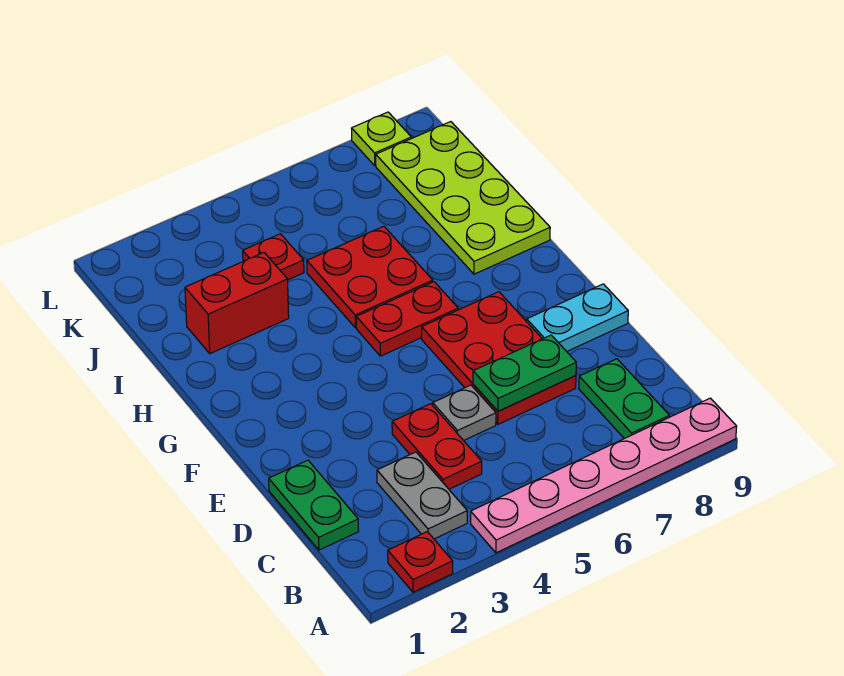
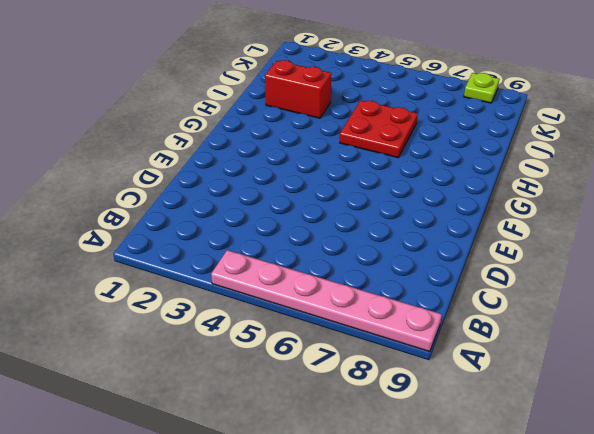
none -> red 1x1 plate [388,532,453,592]
none -> grey 1x2 plate [377,452,467,539]
none -> green 1x2 plate [579,359,669,439]

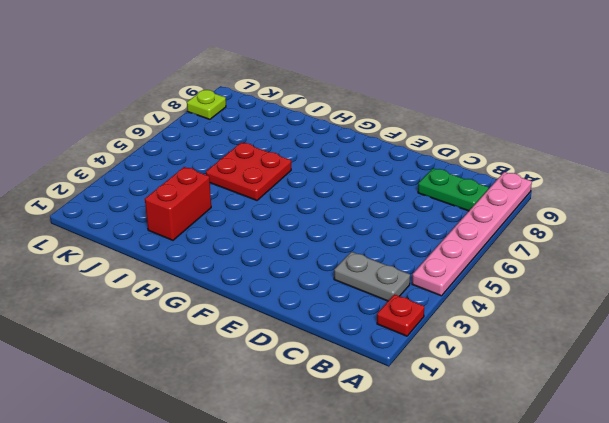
none -> green 1x2 plate [269,460,359,550]
none -> red 1x2 plate [392,404,482,489]
none -> grey 1x1 plate [433,385,496,440]

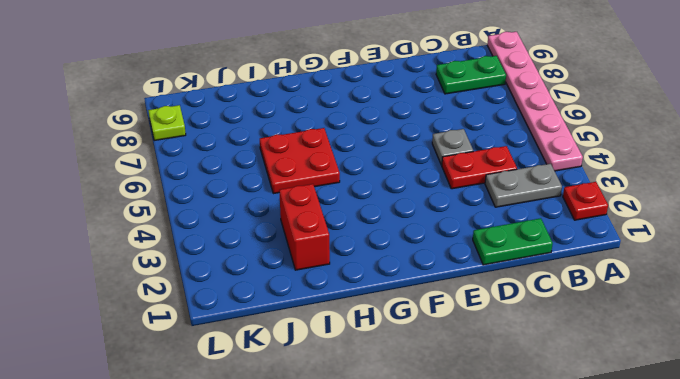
none -> red 2x3 plate [422,292,576,424]
none -> cyan 1x2 plate [527,284,628,351]
none -> red 1x2 plate [356,282,458,356]

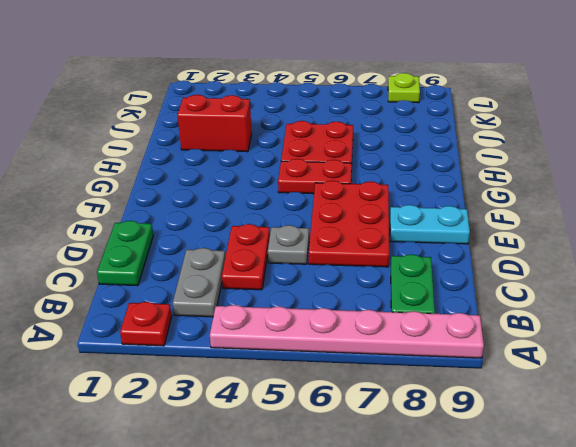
none -> lime 2x4 plate [376,122,550,274]
none -> red 1x1 plate [243,234,304,280]
none -> green 1x2 plate [473,335,576,411]

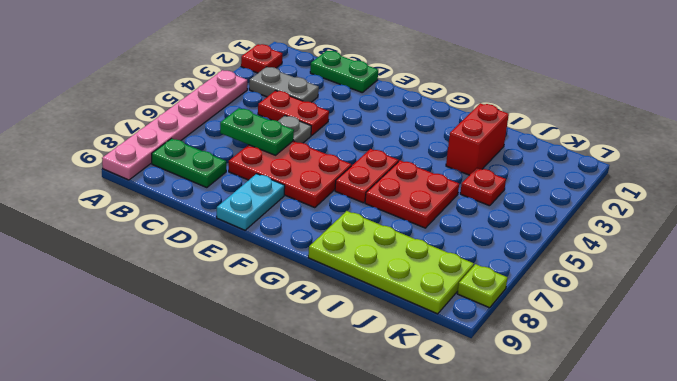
green 1x2 plate [220,108,294,155] -> green 1x2 plate turned to [473,335,576,411]

